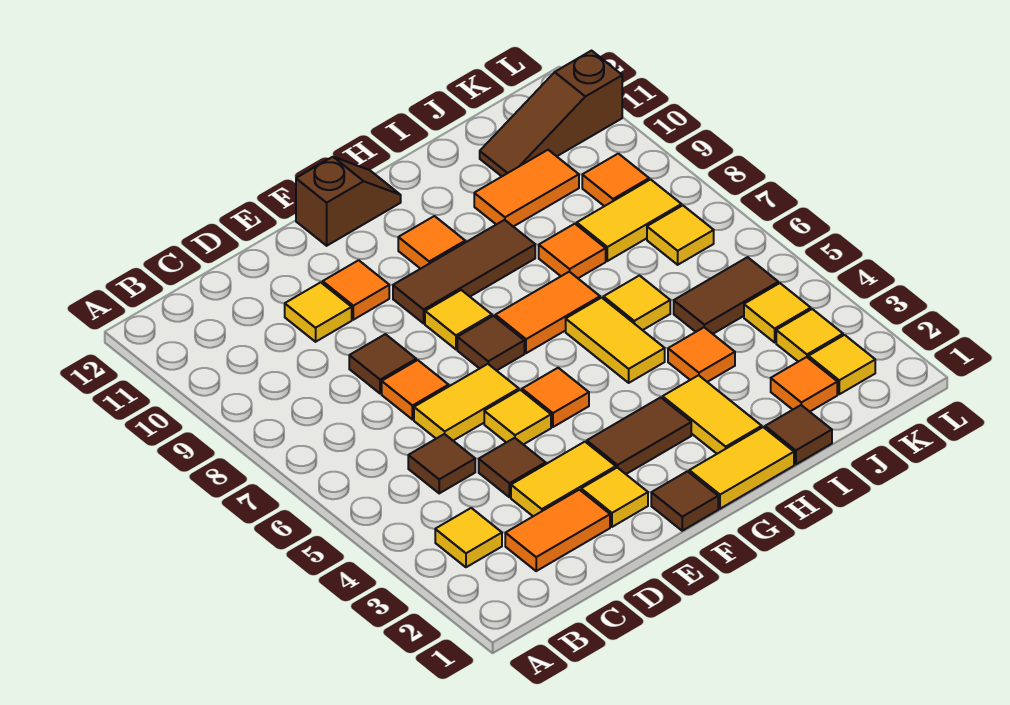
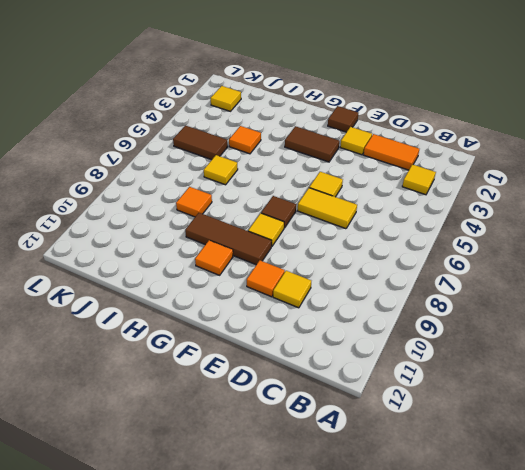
none -> brown 1x1 tile [408,434,475,493]
none -> yellow 1x2 tile [511,442,616,516]
none -> brown 1x1 tile [479,438,546,497]
none -> orange 1x1 tile [382,360,449,420]

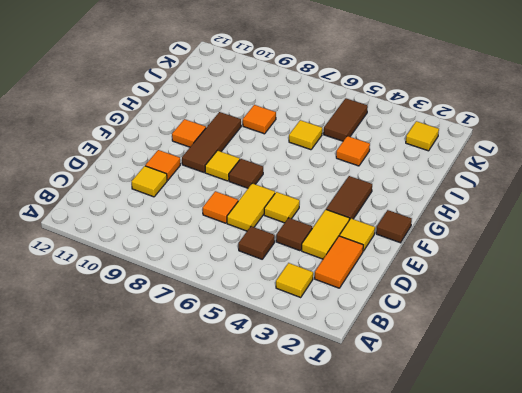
none -> brown 1x1 tile [349,334,416,394]
none -> orange 1x1 tile [522,368,589,427]
none -> brown 1x2 slope [296,157,401,246]
none -> yellow 1x2 tile [689,427,794,509]

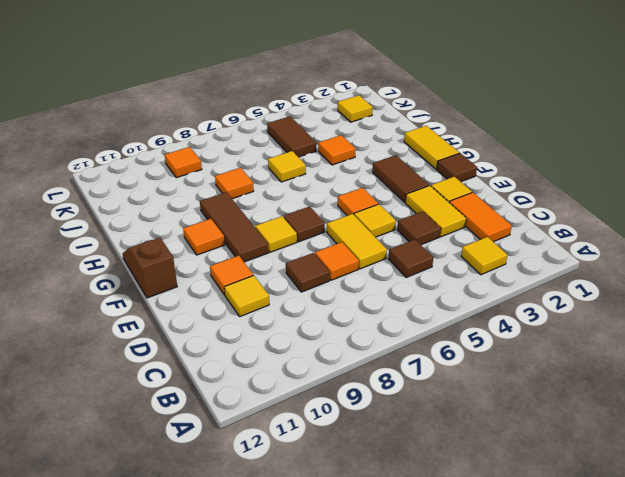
none -> orange 1x2 tile [495,272,600,353]
none -> yellow 1x2 tile [663,375,762,454]
none -> yellow 1x2 tile [566,298,665,383]
none -> brown 1x1 tile [765,405,832,464]

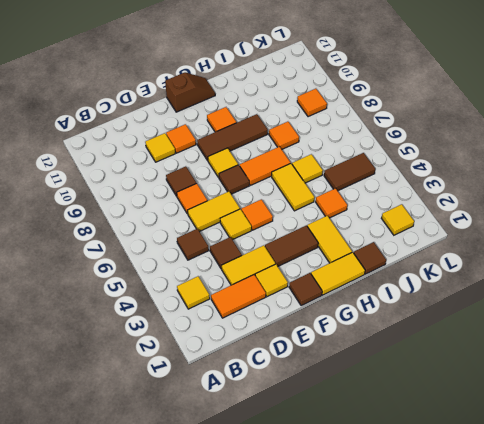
none -> orange 1x2 tile [474,150,579,227]
none -> orange 1x1 tile [771,357,837,412]
none -> yellow 1x2 tile [577,179,681,261]
none -> brown 1x3 slope [480,51,622,176]

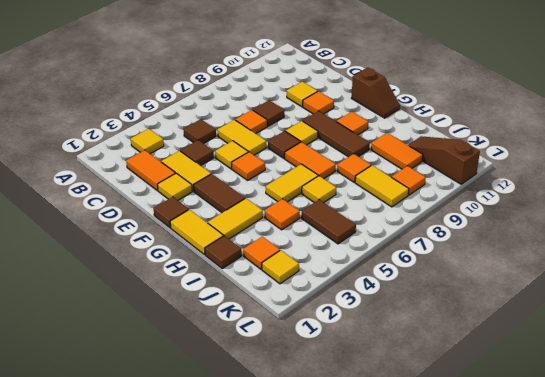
none -> yellow 1x1 tile [776,309,843,362]
none -> yellow 1x1 tile [744,283,811,342]
none -> yellow 1x1 tile [647,206,714,265]

